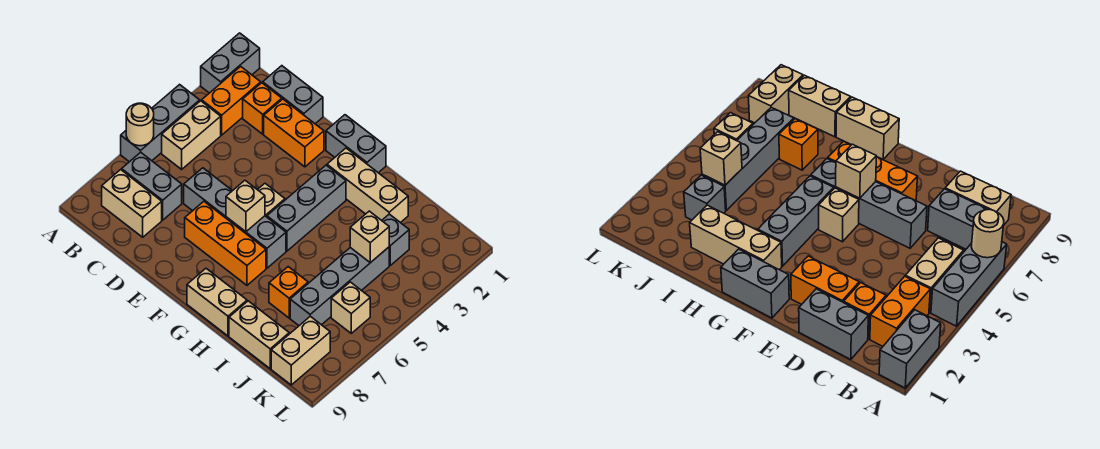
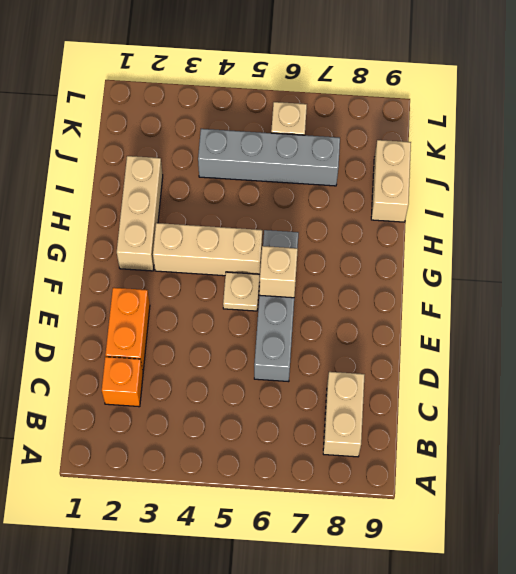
tan 1x1 plate [223,272,260,311] -> tan 1x1 brick [258,184,285,217]
tan 1x3 brick [153,223,262,276] -> grey 1x3 brick [267,165,346,251]
none -> grey 1x2 brick [201,33,260,93]
none -> grey 1x3 brick [121,85,200,162]
none -> orange 1x2 brick [202,66,261,135]

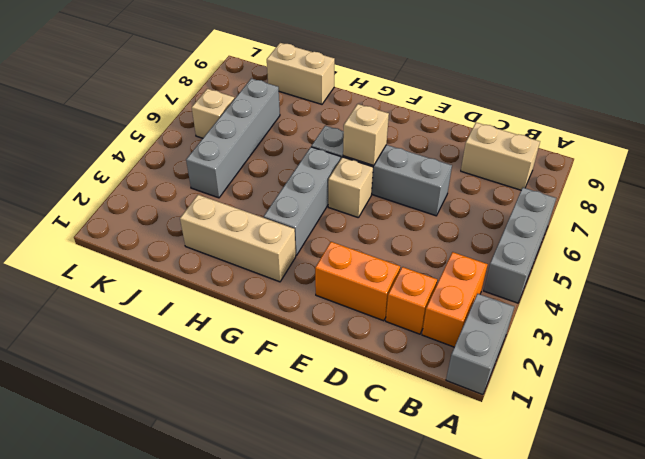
none -> tan 1x2 brick [162,101,221,169]
none -> grey 1x2 brick [122,152,182,220]
none -> grey 1x2 brick [263,66,323,124]

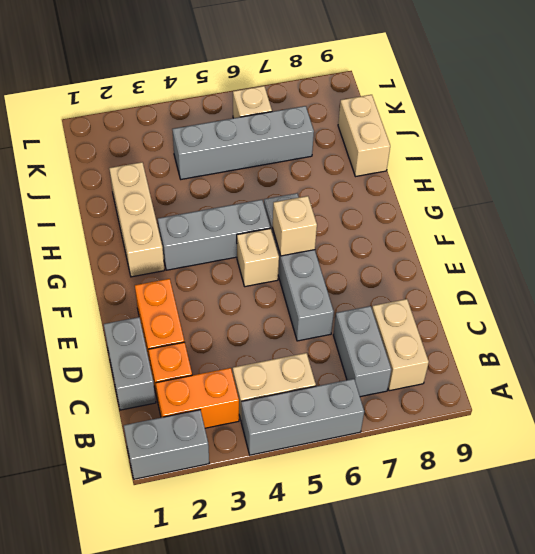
none -> orange 1x3 brick [185,201,266,285]
none -> grey 1x2 brick [326,115,386,173]
none -> tan 1x2 brick [187,269,247,336]

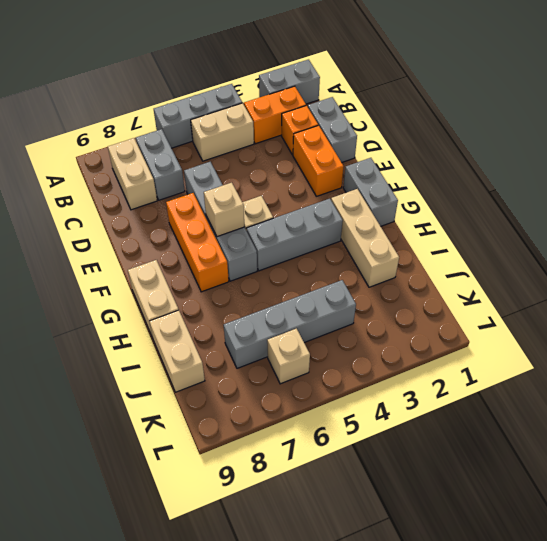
none -> orange 1x1 brick [269,267,308,318]
none -> grey 1x1 brick [382,214,409,265]
none -> tan 1x2 brick [271,316,330,385]

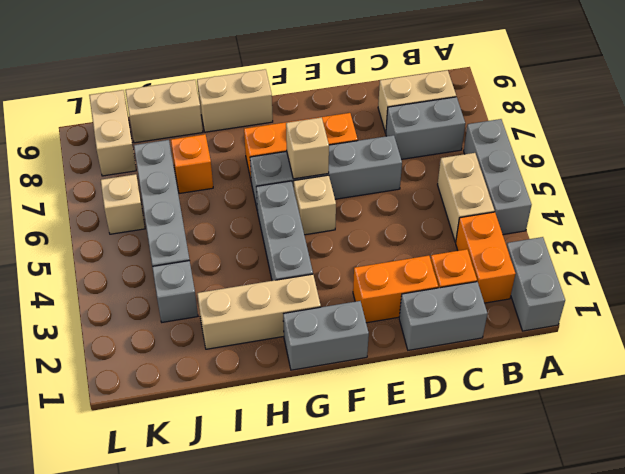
none -> tan 1x1 round brick [126,103,154,146]
none -> tan 1x1 brick [350,211,389,263]

